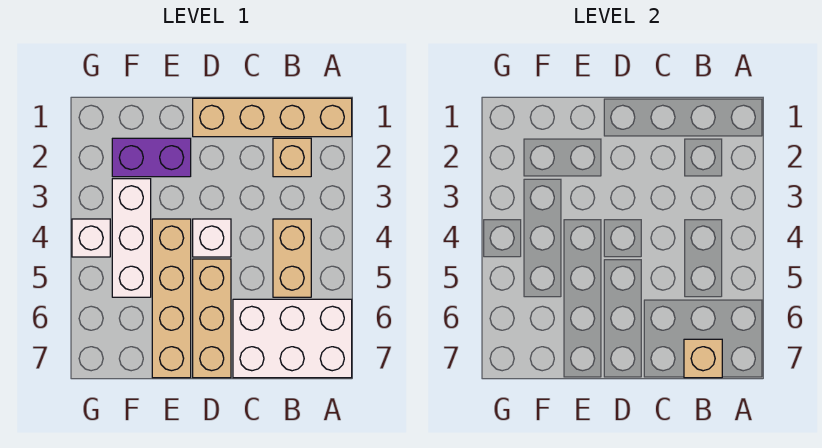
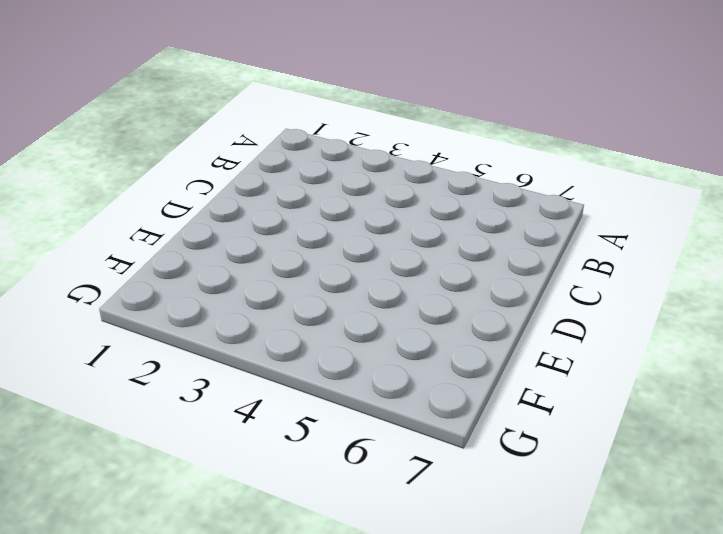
none -> tan 1x4 brick [193,98,352,137]
none -> white 2x3 brick [233,299,352,378]

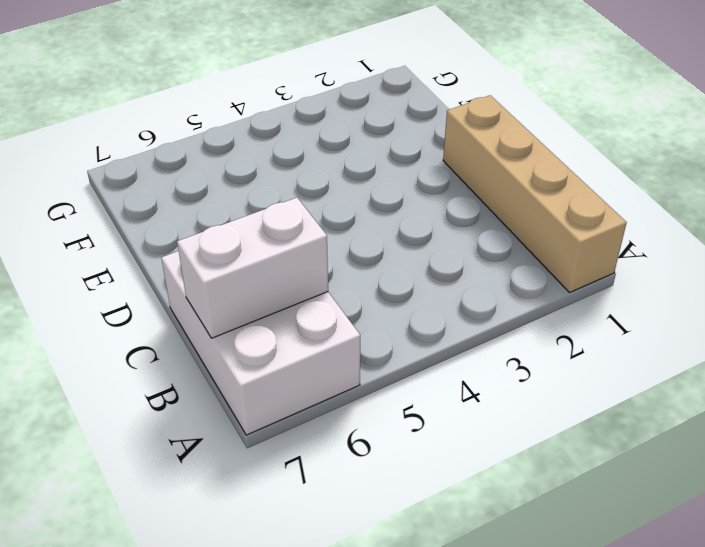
white 1x2 brick [177,198,328,338] -> tan 1x1 brick [684,339,722,378]
none -> tan 1x1 brick [273,138,311,177]
none -> tan 1x2 brick [273,219,311,297]

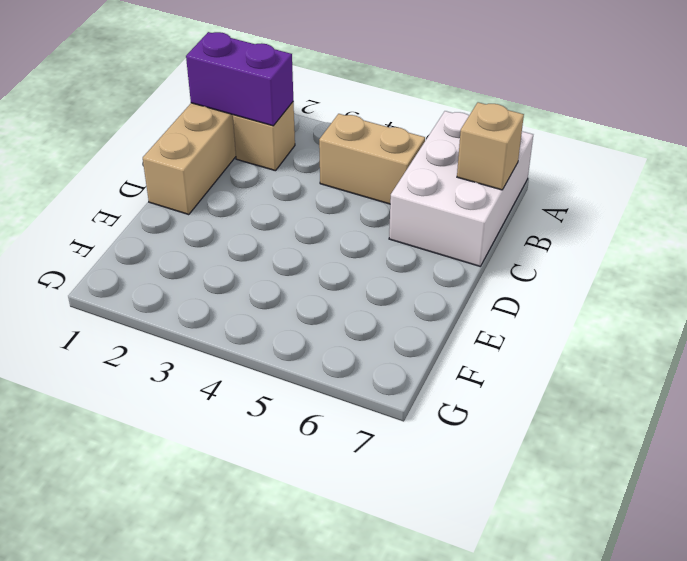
purple 1x2 brick [186,32,293,126] -> purple 1x2 brick turned to [112,138,191,177]
none -> white 1x1 brick [193,219,231,257]
none -> tan 1x3 brick [193,259,231,378]

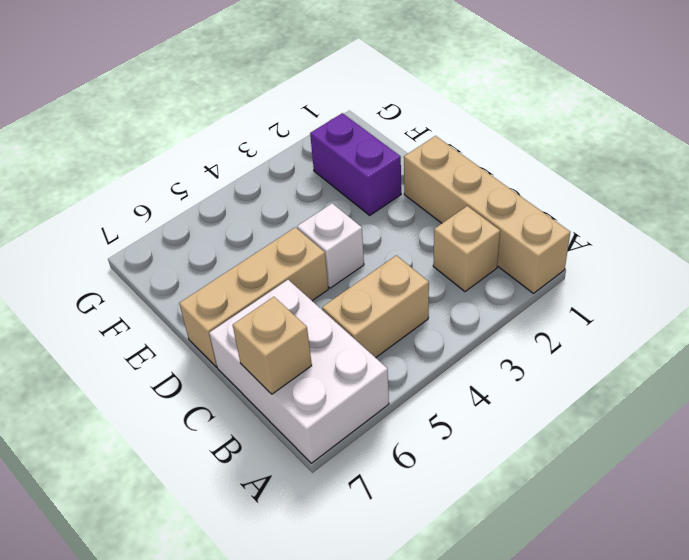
none -> tan 1x4 brick [152,219,191,378]
none -> white 1x3 brick [112,179,151,297]

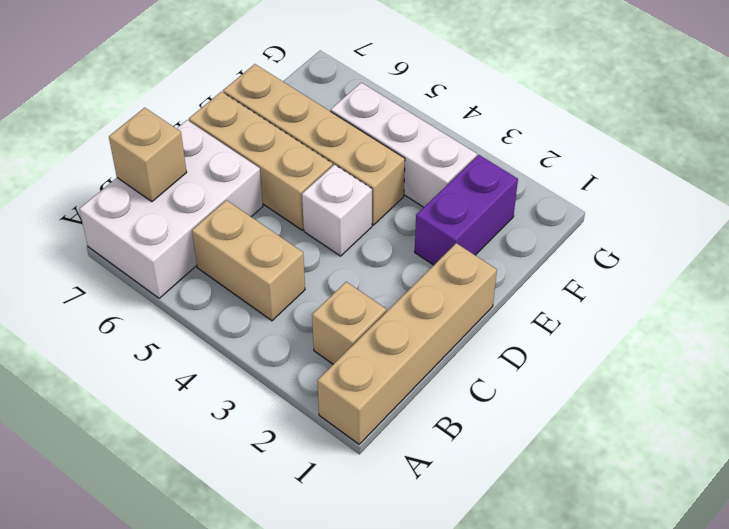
none -> white 1x1 brick [72,219,110,257]

